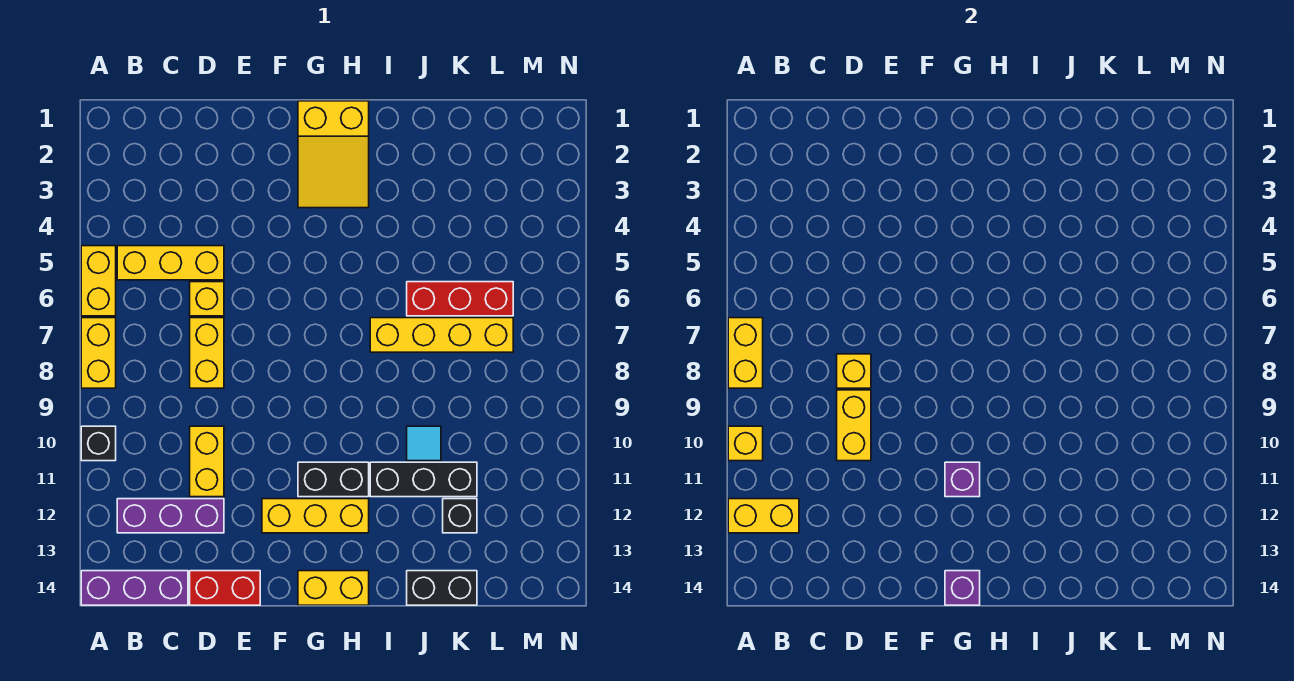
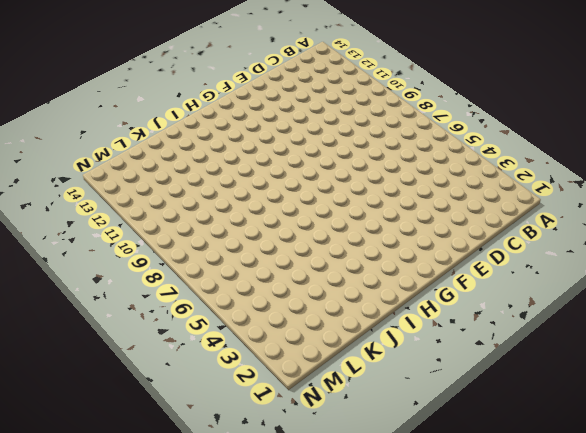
none -> yellow 1x2 brick [81,246,116,316]
none -> yellow 1x2 brick [81,318,116,388]
none -> black 1x1 brick [81,426,116,461]

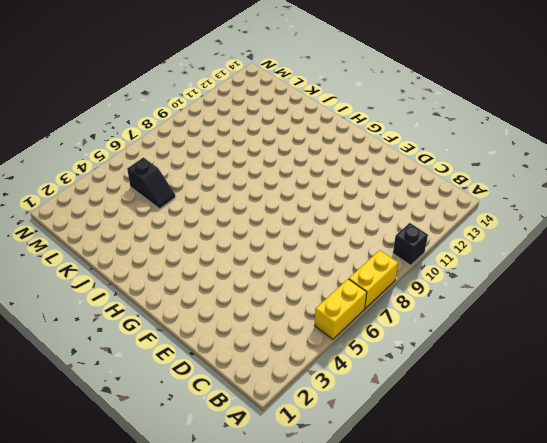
black 1x2 slope [127,157,175,209] -> none
none -> purple 1x3 brick [81,571,188,605]
none -> yellow 1x3 brick [117,246,224,280]
none -> purple 1x3 brick [117,499,224,533]

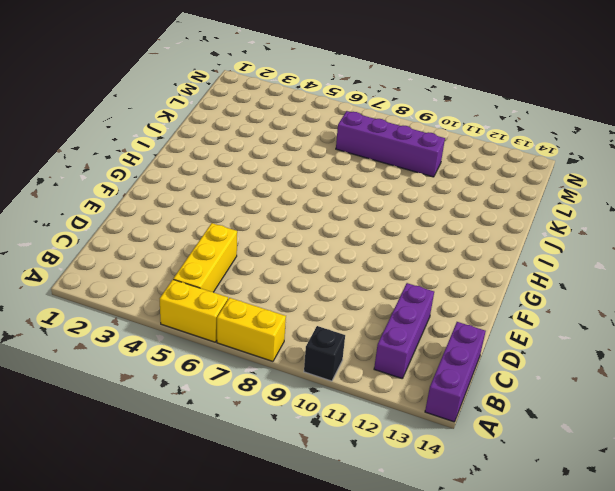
purple 1x4 brick [336,111,445,177] -> yellow 1x4 brick [370,318,513,352]
none -> yellow 1x1 brick [190,282,224,316]
none -> yellow 1x2 brick [190,318,224,388]
none -> yellow 1x2 brick [190,426,224,497]

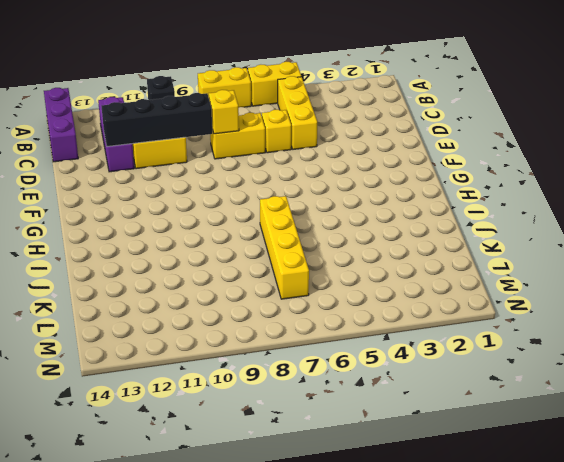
black 1x4 brick [102,93,212,147] -> yellow 1x2 brick [837,390,871,461]
none -> red 1x2 brick [190,571,260,605]
none -> yellow 1x3 brick [262,499,369,533]
none -> yellow 2x3 slope [298,101,369,208]

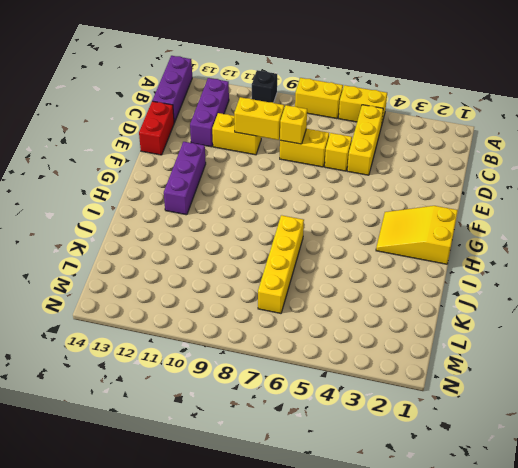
purple 1x3 brick [164,142,206,215] -> yellow 1x3 brick [262,499,369,533]
none -> black 1x2 brick [298,462,369,497]
none -> yellow 1x2 brick [298,571,369,605]
none -> black 1x3 brick [370,462,477,497]

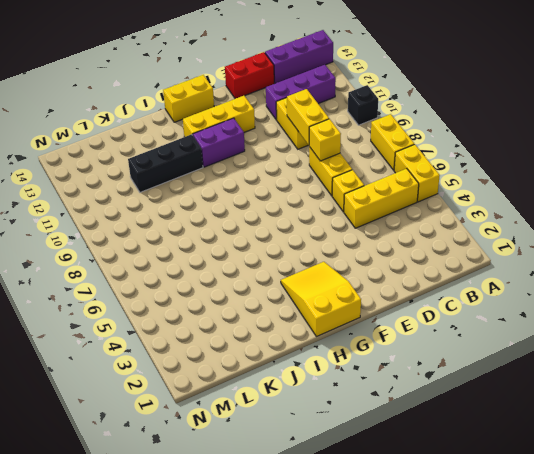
purple 1x2 brick [193,118,245,167] -> black 1x2 brick [298,462,369,497]
none -> yellow 1x4 brick [370,318,513,352]
none -> red 1x3 brick [407,282,513,316]
none -> cyan 1x1 tile [407,426,441,461]

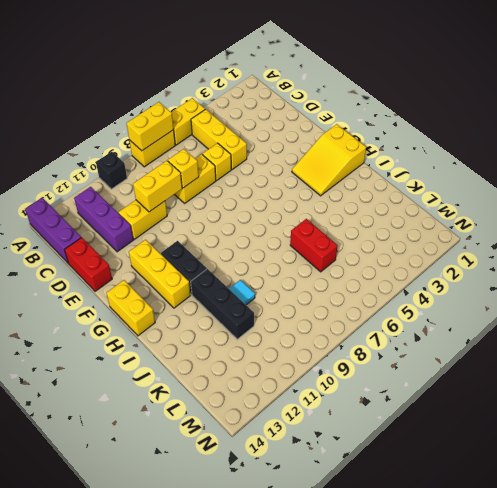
red 1x2 brick [290,219,338,272] -> red 1x3 brick [407,282,513,316]
none -> yellow 1x4 brick [370,318,513,352]
none -> black 1x2 brick [407,571,477,605]
none -> black 1x1 brick [443,499,477,533]

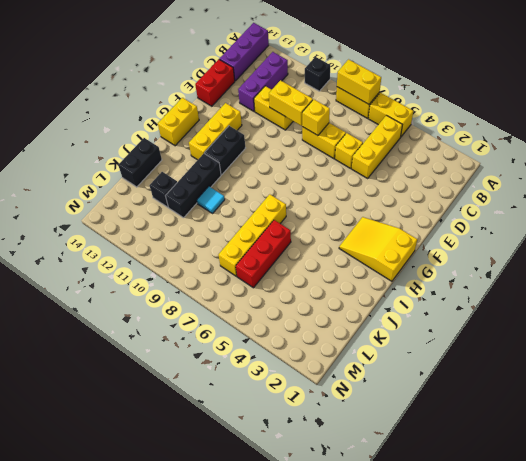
none -> yellow 1x1 brick [728,426,763,461]
none -> yellow 1x2 brick [728,499,799,533]
none -> purple 1x1 brick [945,462,980,497]

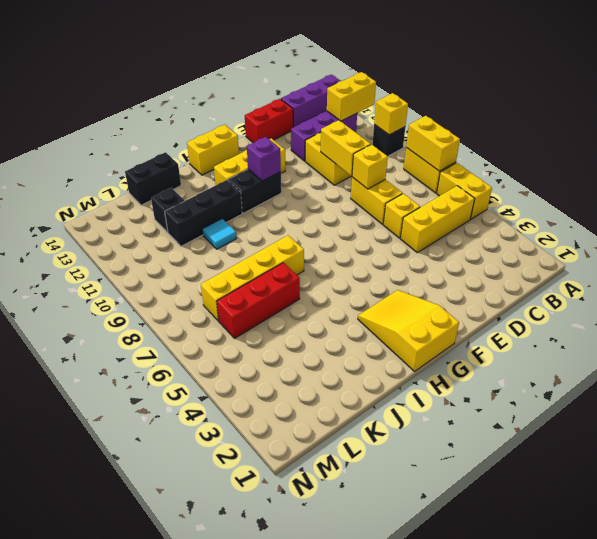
none -> purple 1x1 brick [945,571,980,605]

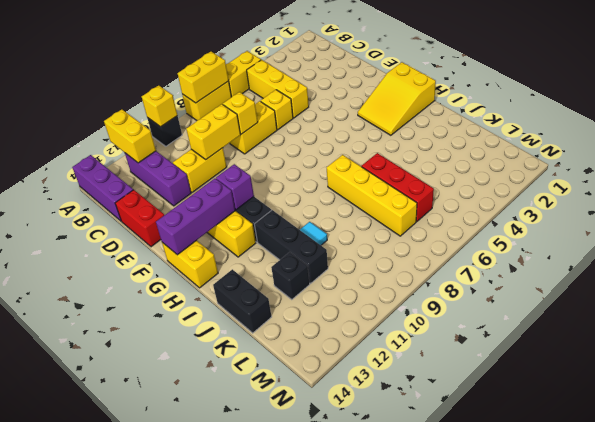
purple 1x3 brick [156,178,235,255] -> purple 1x1 brick [945,571,980,605]

